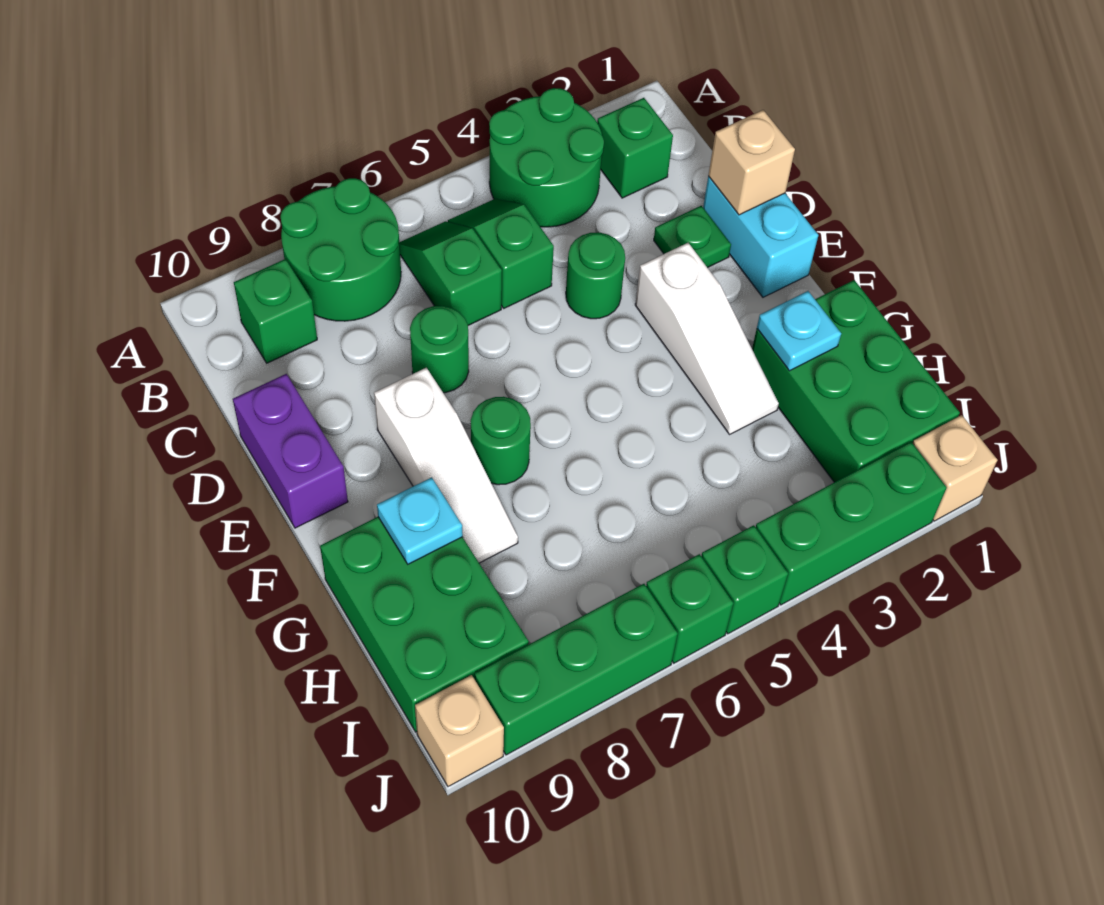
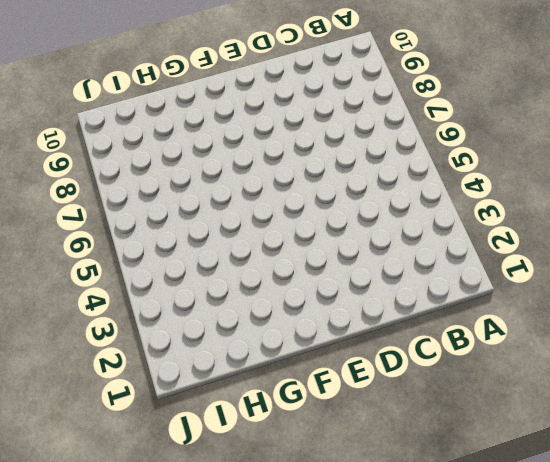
none -> green 2x2 round brick [489,88,604,227]
none -> green 2x2 round brick [280,178,401,321]
none -> green 1x1 brick [597,98,673,198]

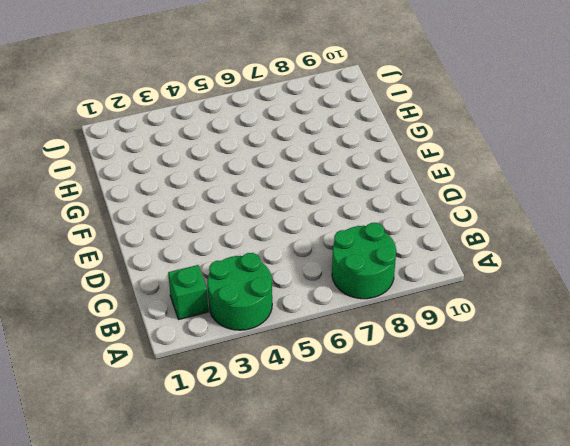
none -> green 1x2 slope [448,199,554,308]
none -> green 1x2 slope [399,221,502,325]
none -> green 1x1 brick [234,259,317,363]

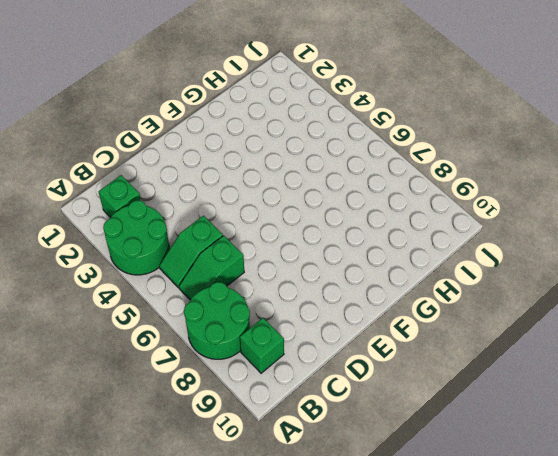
none -> cyan 1x2 brick [703,176,818,297]
none -> green 1x1 plate [654,206,731,268]
none -> green 1x1 round brick [566,232,625,319]

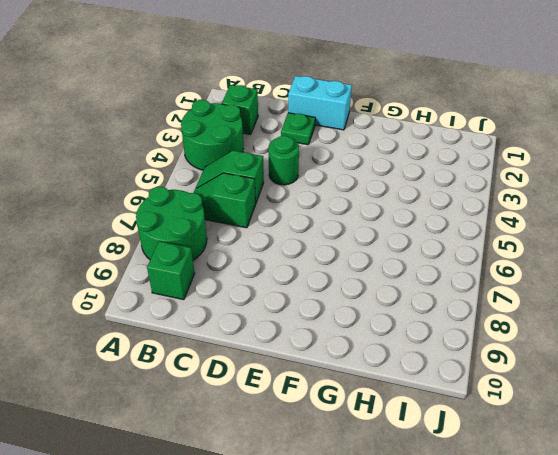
none -> green 1x1 round brick [410,306,469,393]
none -> purple 1x2 brick [233,374,348,528]
none -> white 1x3 slope [635,243,779,434]

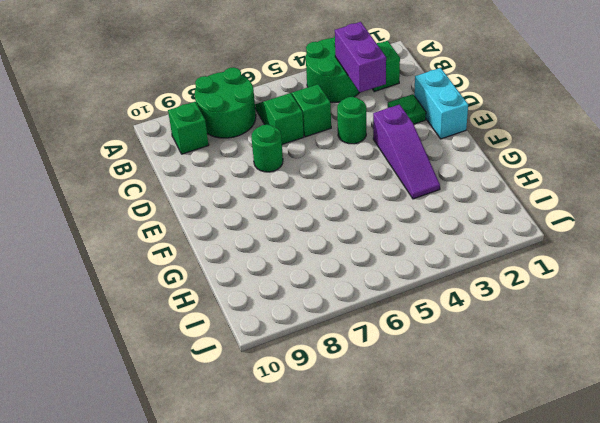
purple 1x2 brick [335,22,386,92] -> purple 1x2 brick moved to [233,374,348,528]
purple 1x3 slope [373,104,440,199] -> white 1x3 slope [635,243,779,434]
none -> white 1x3 slope [374,368,518,563]
none -> green 1x1 round brick [471,397,531,485]
none -> green 2x3 brick [752,280,960,482]

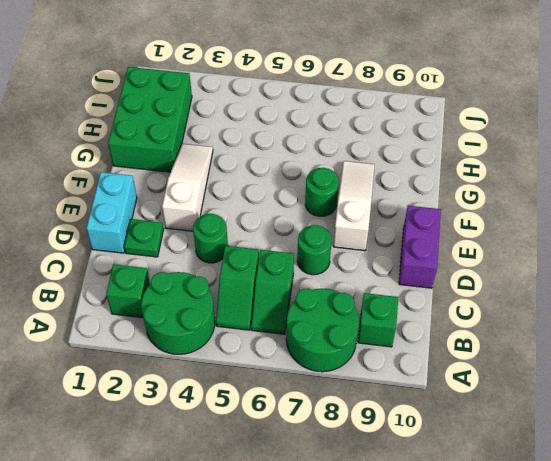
none -> green 2x3 brick [320,517,529,732]
none -> tan 1x1 brick [913,415,998,521]
none -> green 1x3 brick [756,442,947,605]

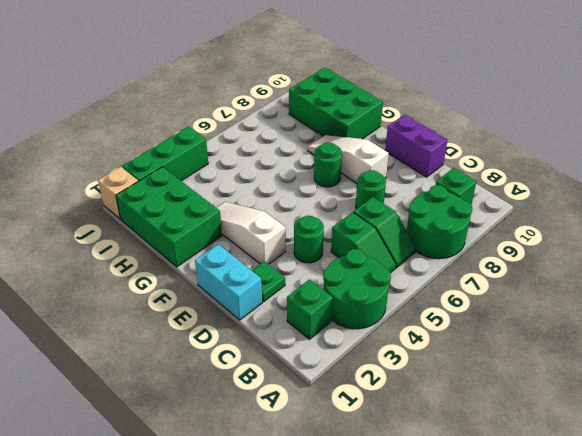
none -> green 1x1 brick [701,525,788,634]
none -> green 1x1 brick [646,554,734,663]
none -> green 1x3 brick [475,584,678,755]

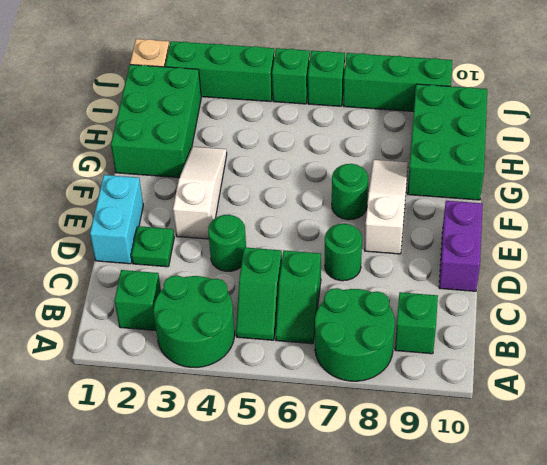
none -> tan 1x1 brick [415,675,504,787]
none -> tan 1x1 brick [708,110,795,215]
none -> cyan 1x1 plate [757,291,841,371]

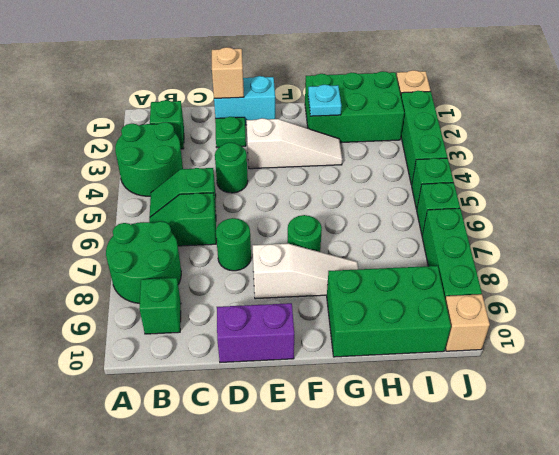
none -> cyan 1x1 plate [377,477,463,564]

